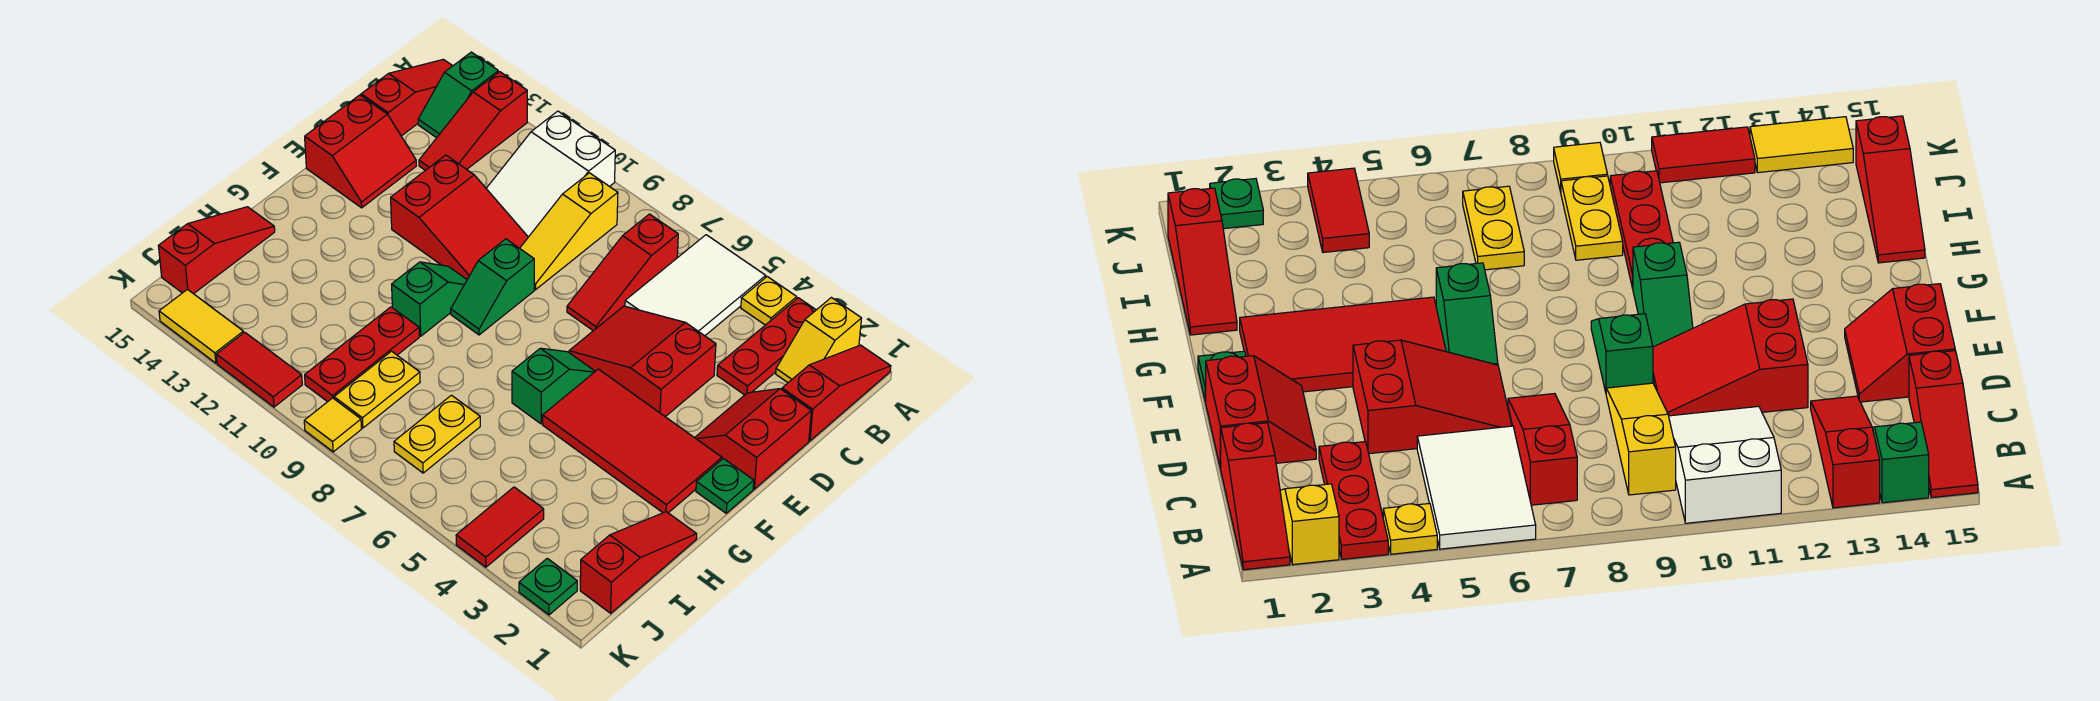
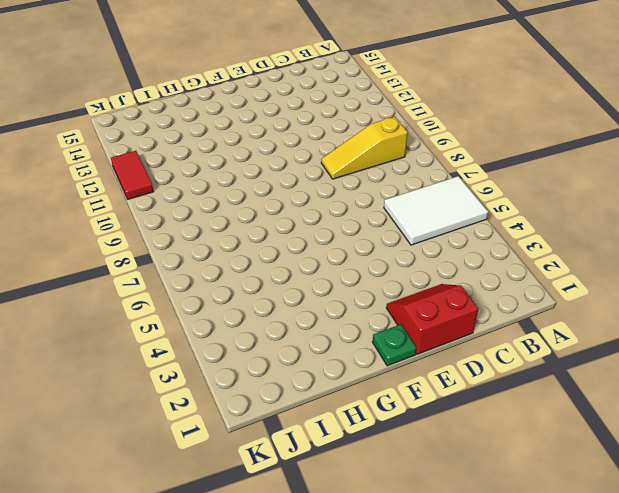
none -> red 1x3 slope [782,345,891,441]
none -> yellow 1x2 slope [776,297,862,383]
none -> red 1x3 plate [717,298,816,395]
none -> yellow 1x1 plate [741,277,797,325]

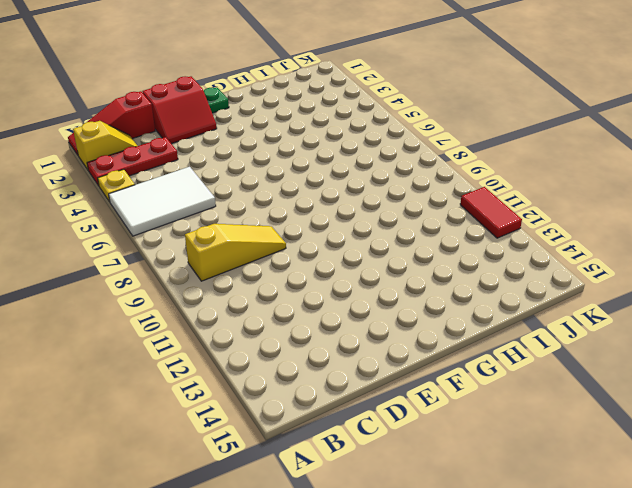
none -> white 2x3 slope [486,111,615,237]
none -> red 1x3 slope [419,72,527,170]
none -> green 1x2 slope [418,52,498,138]
none -> red 1x3 slope [361,59,452,136]

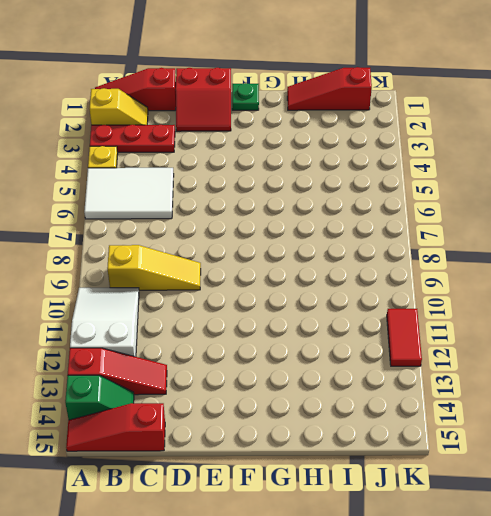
white 2x3 slope [70,288,139,357] -> white 2x3 slope turned to [486,111,615,237]
none -> red 1x3 slope [567,214,678,331]
none -> red 2x3 slope [569,306,716,417]
none -> red 2x3 slope [391,155,528,279]
none -> red 2x2 slope [305,95,416,208]

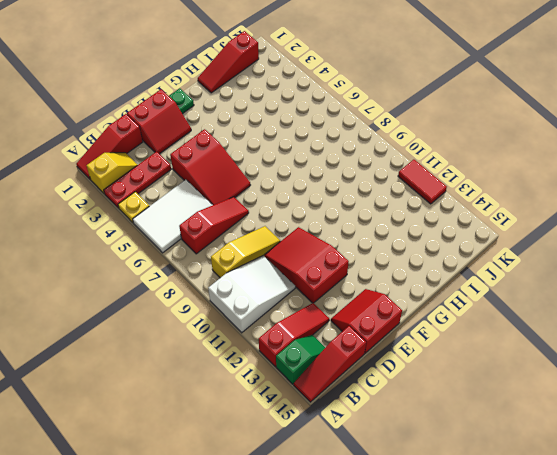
none -> green 1x2 slope [451,239,534,335]
none -> red 2x4 tile [543,369,722,513]
none -> green 1x2 slope [512,348,595,424]
none -> green 1x2 slope [392,262,467,336]

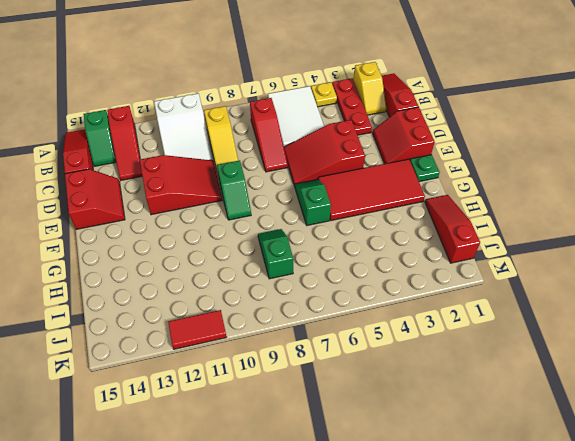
green 1x2 slope [258,229,293,279] -> green 1x2 slope moved to [392,262,467,336]
none -> red 1x3 plate [305,307,419,402]
none -> red 1x3 slope [159,207,275,294]
none -> yellow 1x2 plate [394,395,480,473]
none -> yellow 1x2 plate [334,351,420,428]

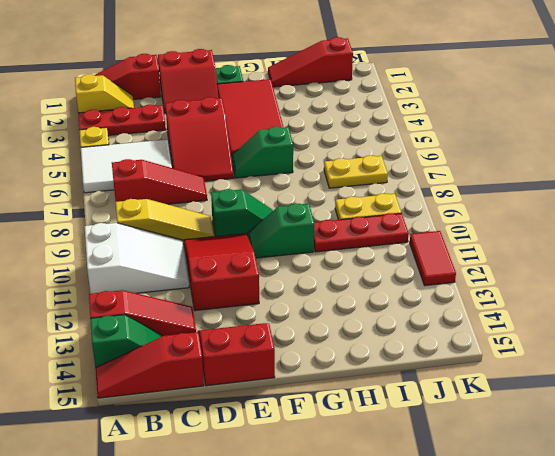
none -> red 1x3 slope [159,207,275,294]
none -> red 1x2 tile [456,487,544,567]
none -> green 1x1 plate [519,558,577,615]
none -> yellow 1x1 tile [304,398,361,452]

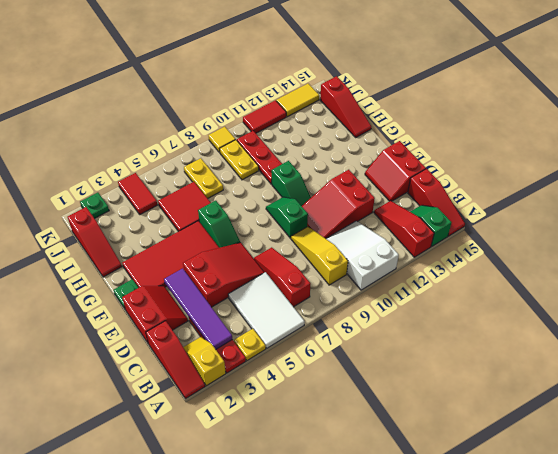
purple 1x4 tile [164,268,232,349] -> none
red 2x2 tile [158,182,211,232] -> none

